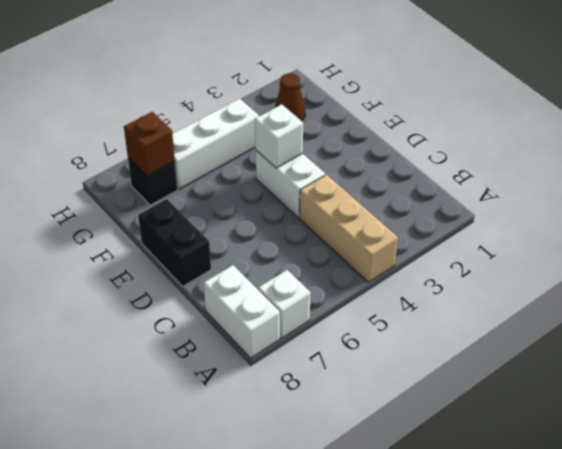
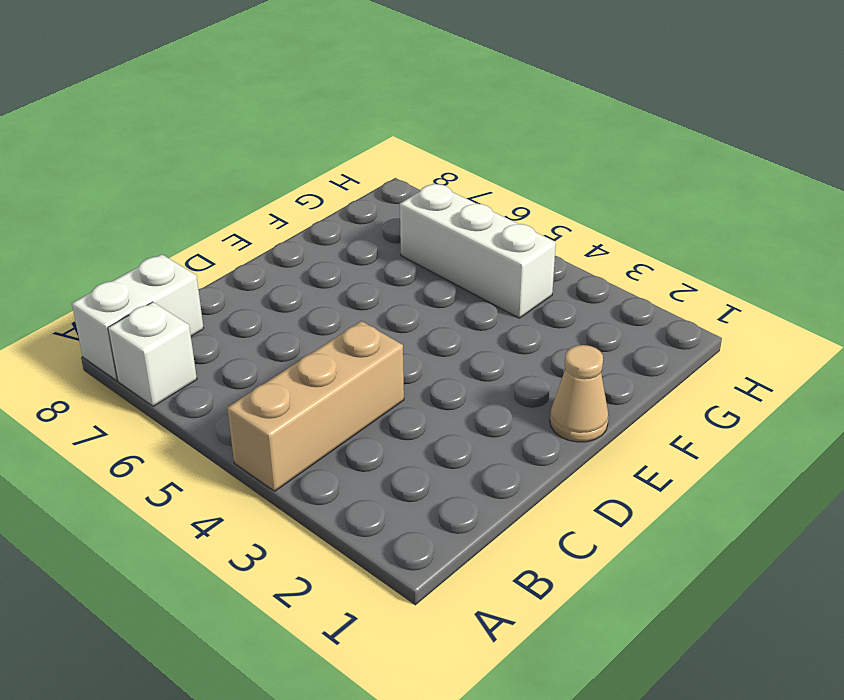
tan 1x1 cone [550,345,609,442] -> none
none -> white 1x2 brick [256,150,325,218]
none -> black 1x2 brick [138,199,211,286]

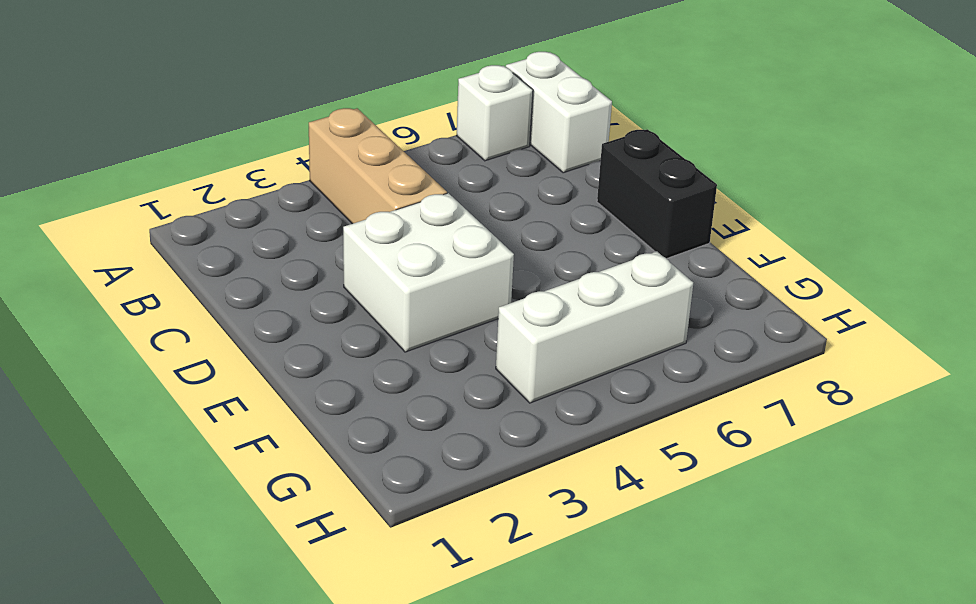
white 2x2 brick [343,193,514,352] -> white 1x2 brick [256,150,325,218]
none -> brown 1x1 cone [275,73,305,121]
none -> black 1x1 brick [128,158,178,205]

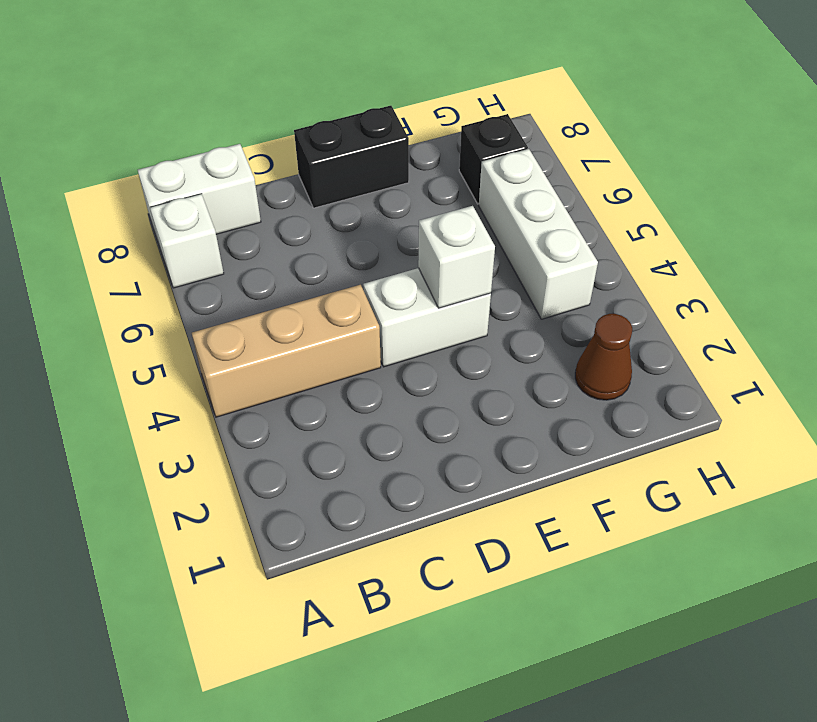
none -> brown 1x1 brick [124,112,175,176]

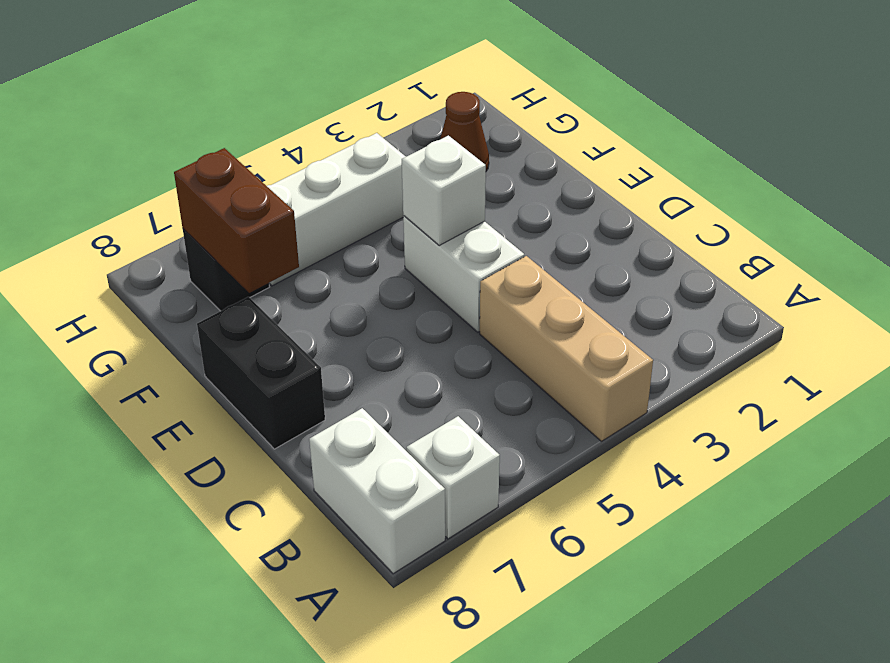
brown 1x2 brick [174,148,299,293] -> brown 1x1 brick [124,112,175,176]

